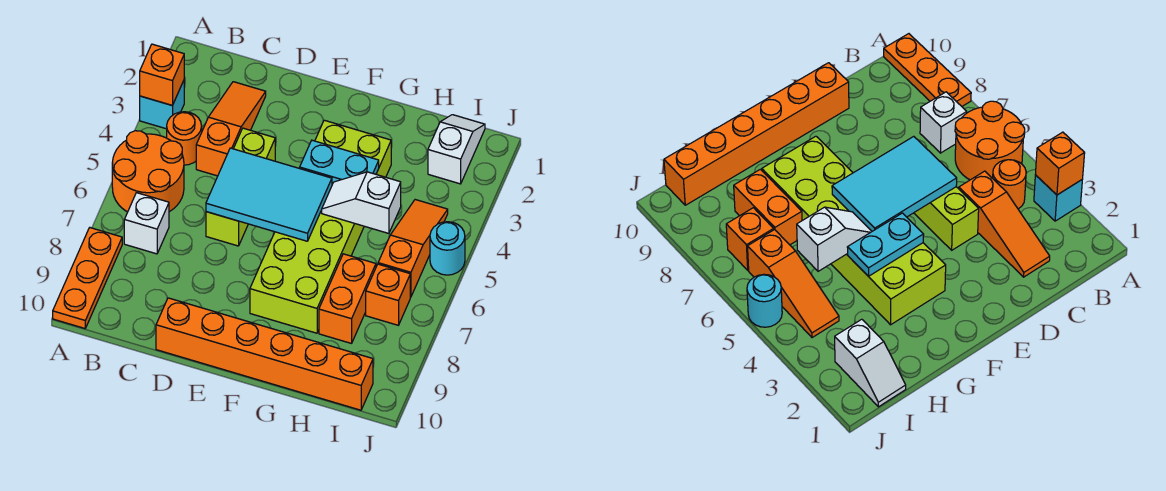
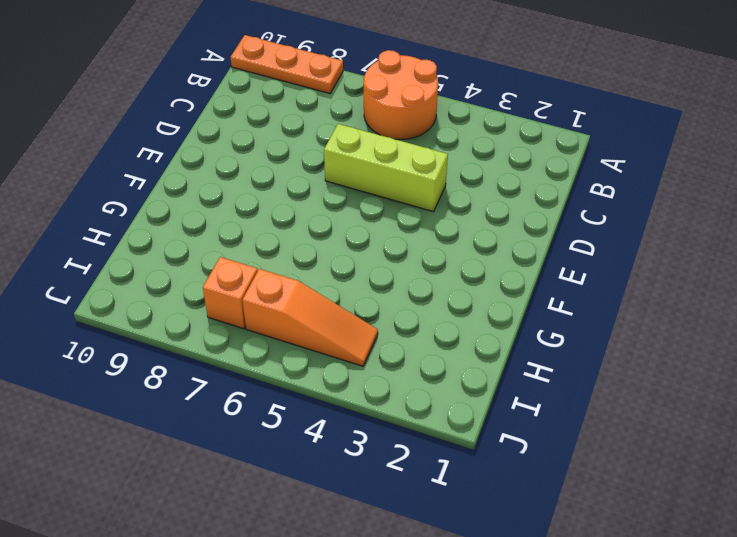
none -> cyan 1x1 brick [140,81,184,129]
none -> orange 1x1 round brick [167,112,202,165]
none -> white 1x1 brick [124,193,169,254]

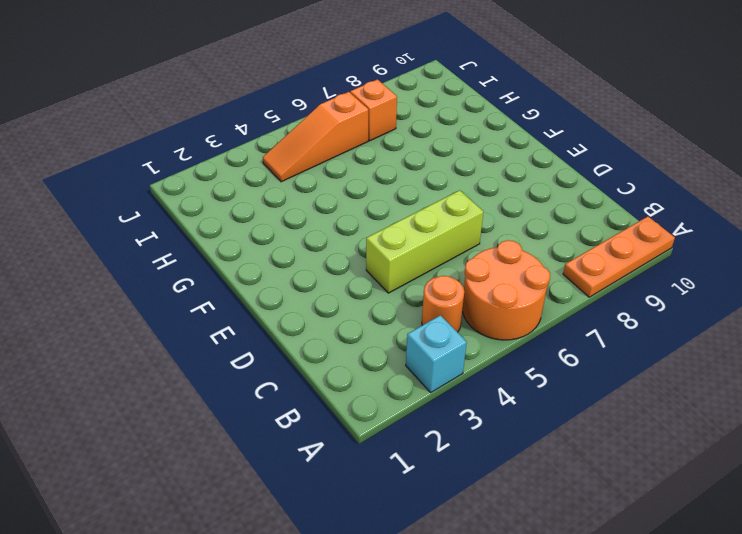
none -> white 1x1 brick [124,193,169,254]
none -> orange 1x3 slope [196,82,266,176]
none -> orange 1x6 brick [156,298,373,410]

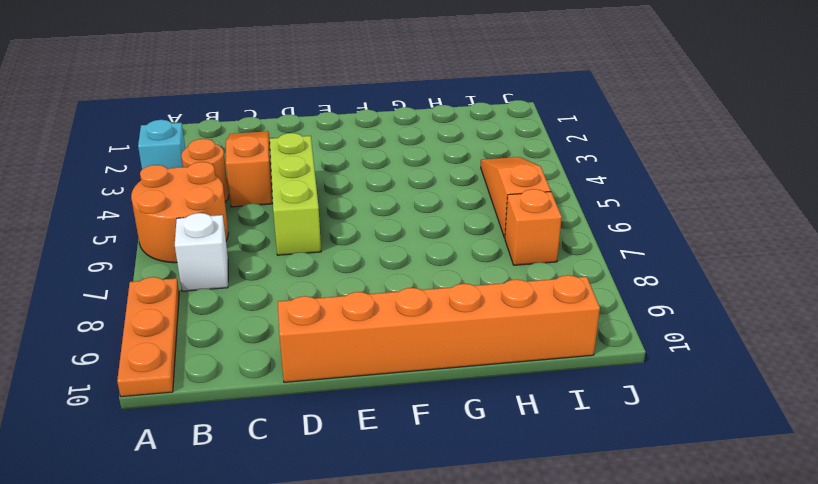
none -> lime 2x6 brick [250,120,391,333]
none -> orange 1x2 brick [319,254,376,343]
none -> white 1x2 slope [428,115,485,184]

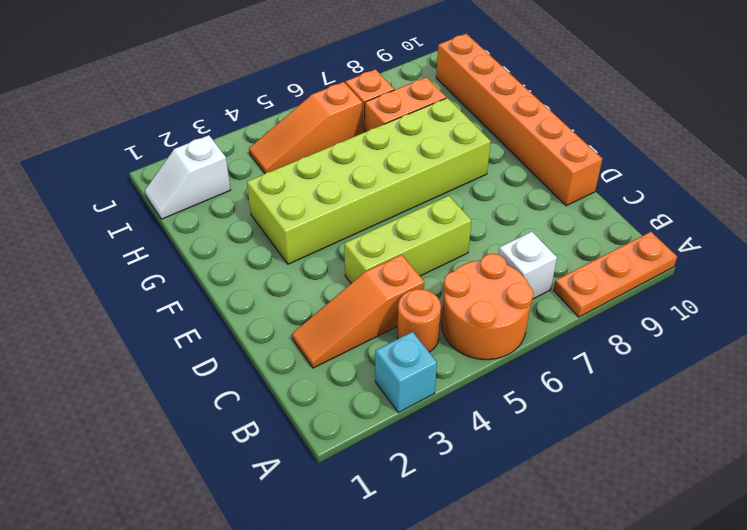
none -> cyan 1x1 round brick [430,222,465,275]
none -> orange 1x1 brick [140,44,184,106]
none -> cyan 2x3 tile [206,148,332,241]

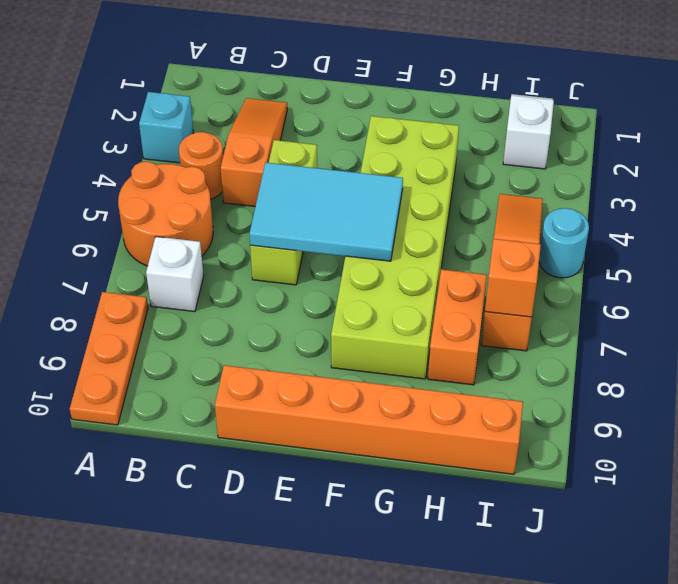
orange 1x1 brick [485,239,541,317] -> orange 1x1 brick moved to [140,44,184,106]
none -> cyan 1x2 plate [300,140,379,184]
none -> white 1x2 slope [322,172,401,233]

